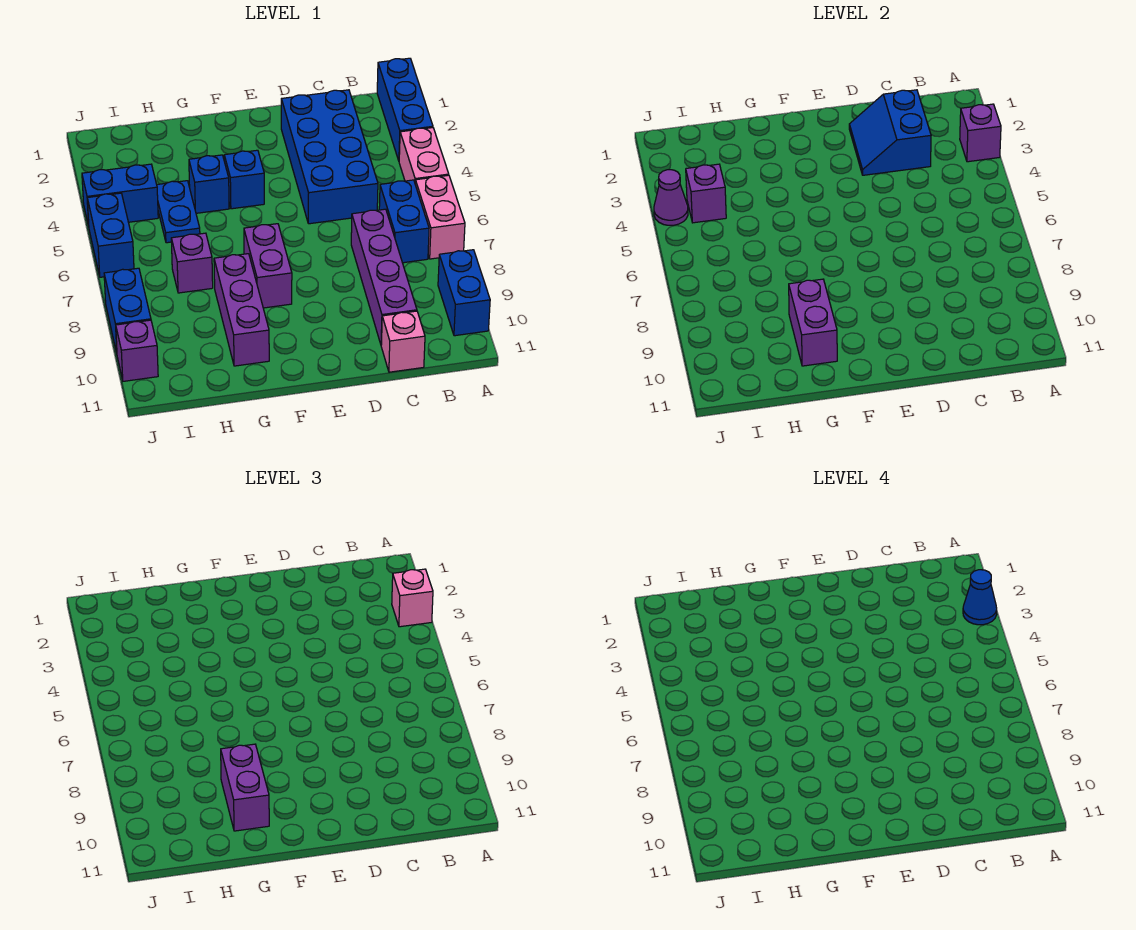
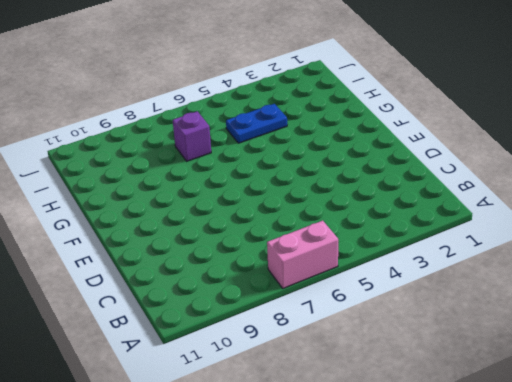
none -> blue 1x3 brick [377,58,433,161]
none -> pink 1x2 brick [399,128,449,182]
none -> blue 1x2 brick [438,250,490,336]

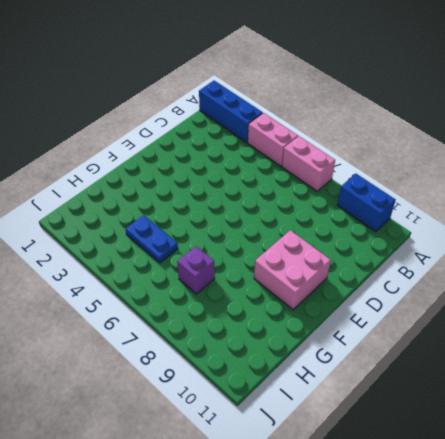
pink 2x2 brick [254,230,331,310] -> none
none -> blue 1x2 brick [379,180,429,263]
none -> blue 2x4 brick [281,90,378,224]
none -> purple 1x4 brick [351,209,417,345]

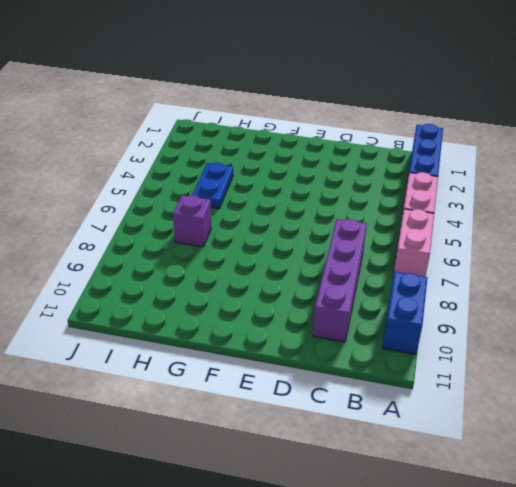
none -> blue 1x2 brick [379,180,429,263]
none -> blue 2x4 brick [281,90,378,224]
none -> pink 1x1 brick [381,311,425,372]

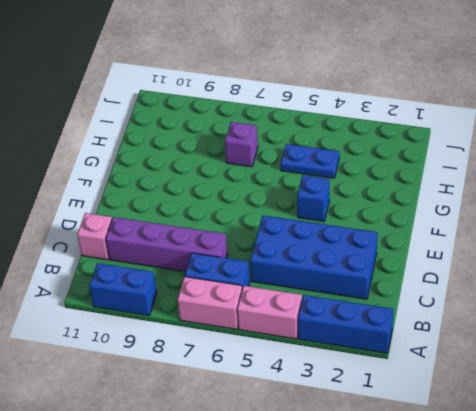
none -> purple 1x2 brick [244,224,292,308]
none -> blue 1x1 brick [189,155,229,213]
none -> purple 1x3 brick [214,254,269,366]

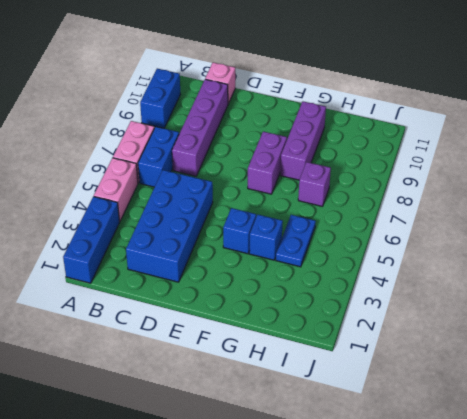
none -> blue 1x2 brick [82,164,158,226]
none -> blue 1x2 brick [87,193,134,277]
none -> blue 1x2 brick [104,268,151,353]

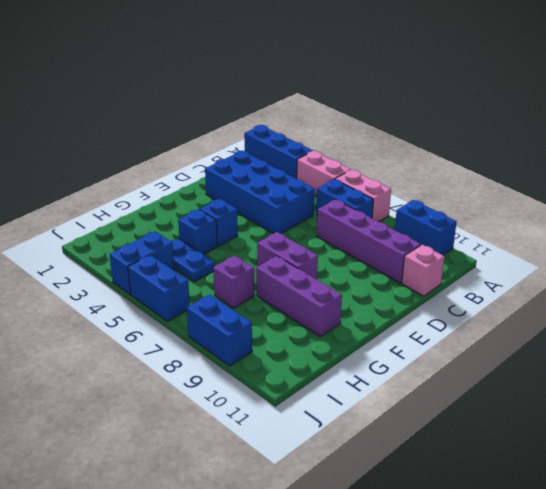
none -> purple 1x1 brick [116,320,158,381]
none -> purple 1x1 brick [960,104,1001,162]
none -> blue 2x2 slope [849,90,931,175]

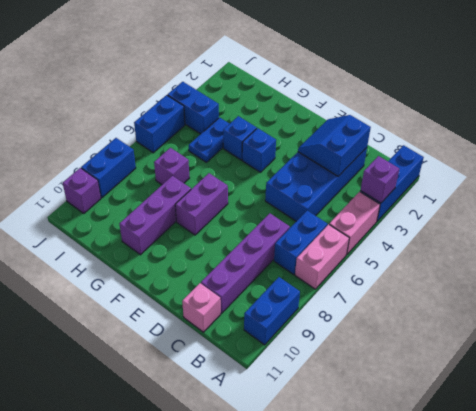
none -> purple 1x2 brick [789,279,837,366]
none -> purple 1x1 brick [686,164,726,223]
none -> purple 1x1 cone [654,170,688,225]

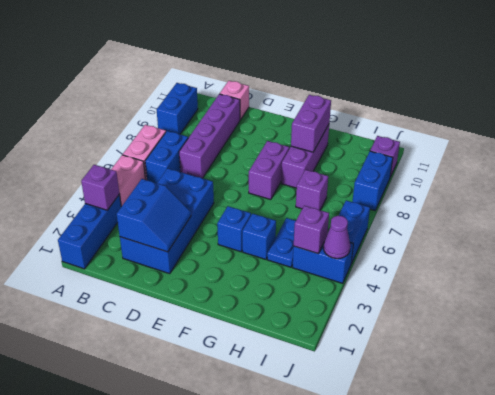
none -> pink 1x1 brick [392,569,433,627]
none -> purple 1x2 brick [221,744,269,831]
none -> blue 1x1 cone [963,570,997,625]

